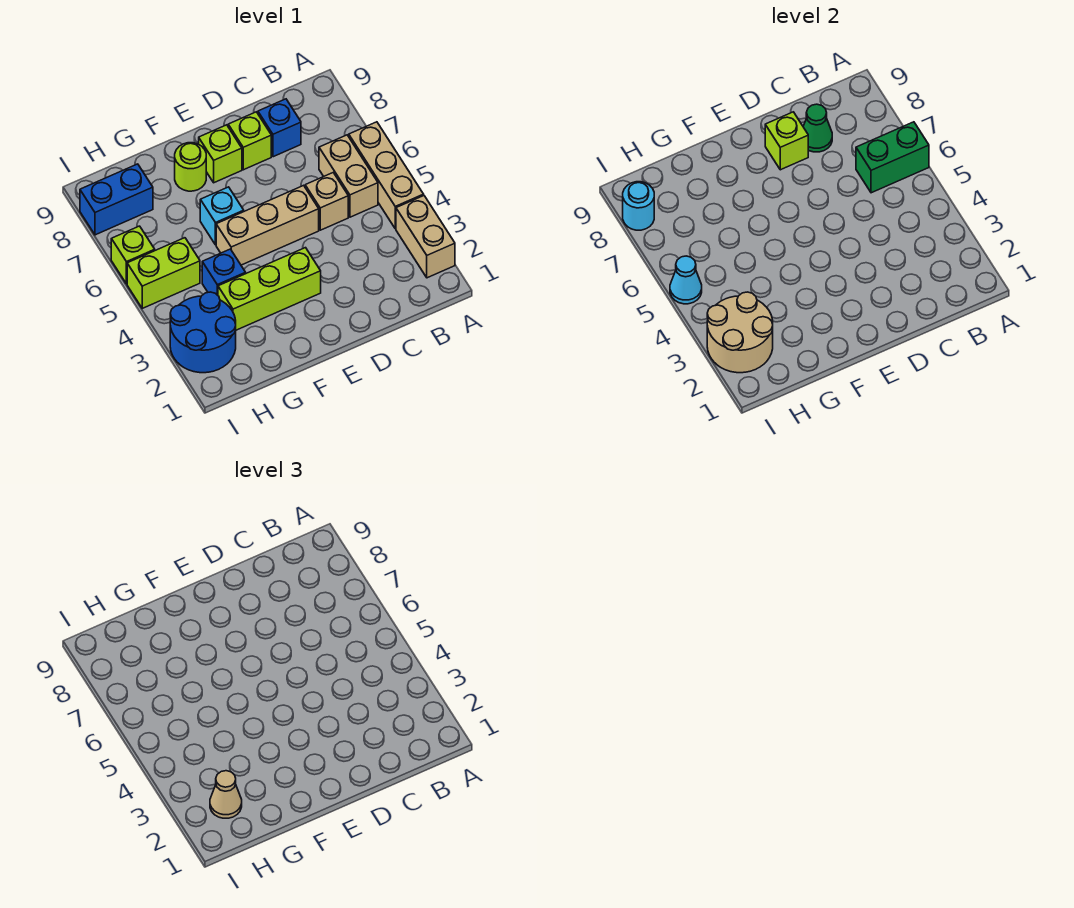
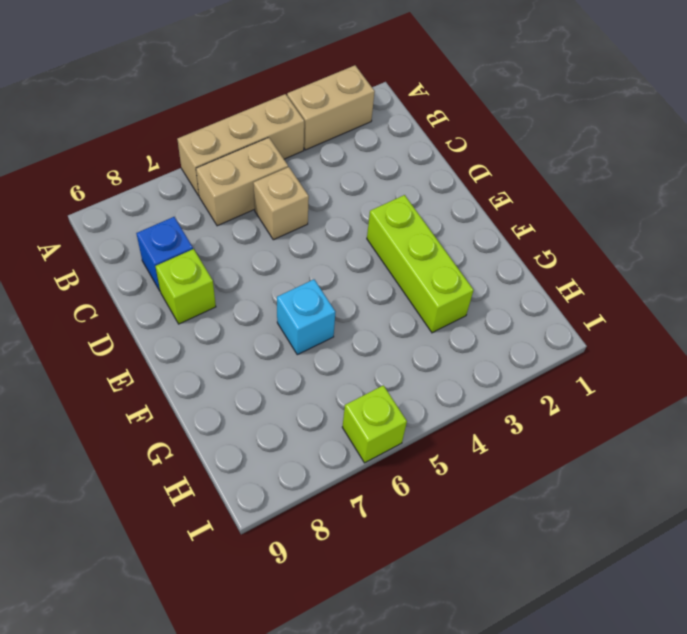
none -> tan 1x3 brick [216,185,319,265]
none -> lime 1x1 brick [199,125,242,183]
none -> lime 1x1 round brick [175,143,206,191]

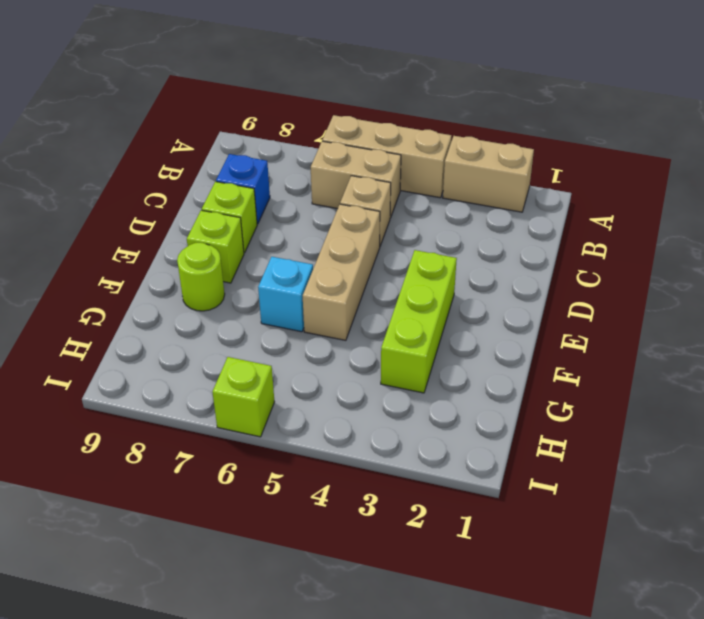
none -> blue 1x1 brick [202,249,246,295]
none -> blue 2x2 round brick [170,292,236,373]
none -> lime 1x2 brick [127,238,200,308]

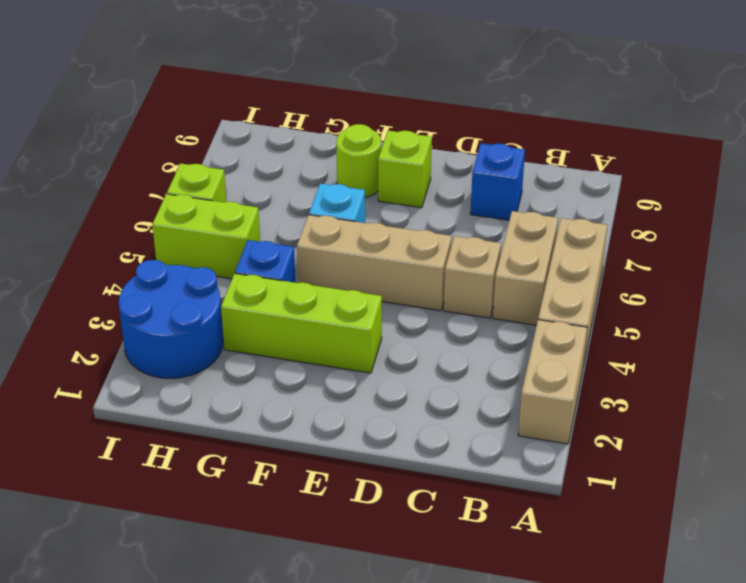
none -> lime 1x1 brick [228,112,271,170]
none -> blue 1x2 brick [80,164,153,235]
none -> green 1x2 brick [856,122,929,193]

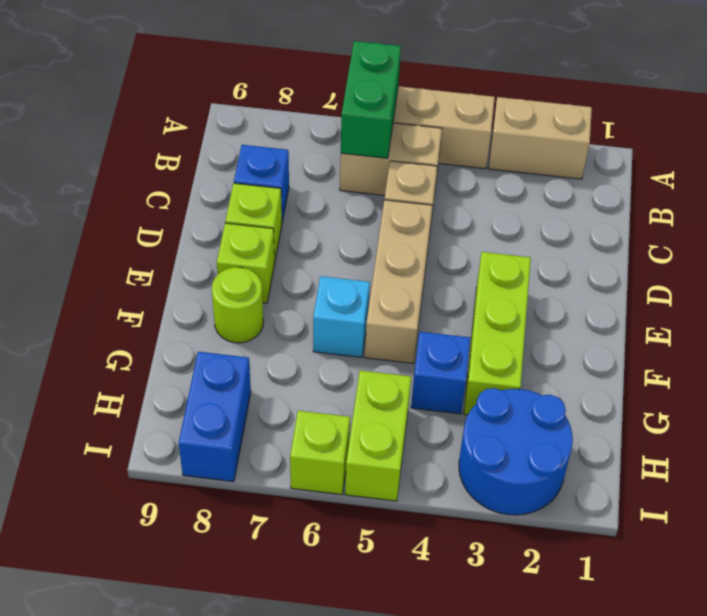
none -> green 1x1 cone [803,104,832,152]
none -> lime 1x1 brick [765,112,808,170]
none -> tan 2x2 round brick [707,292,773,373]

